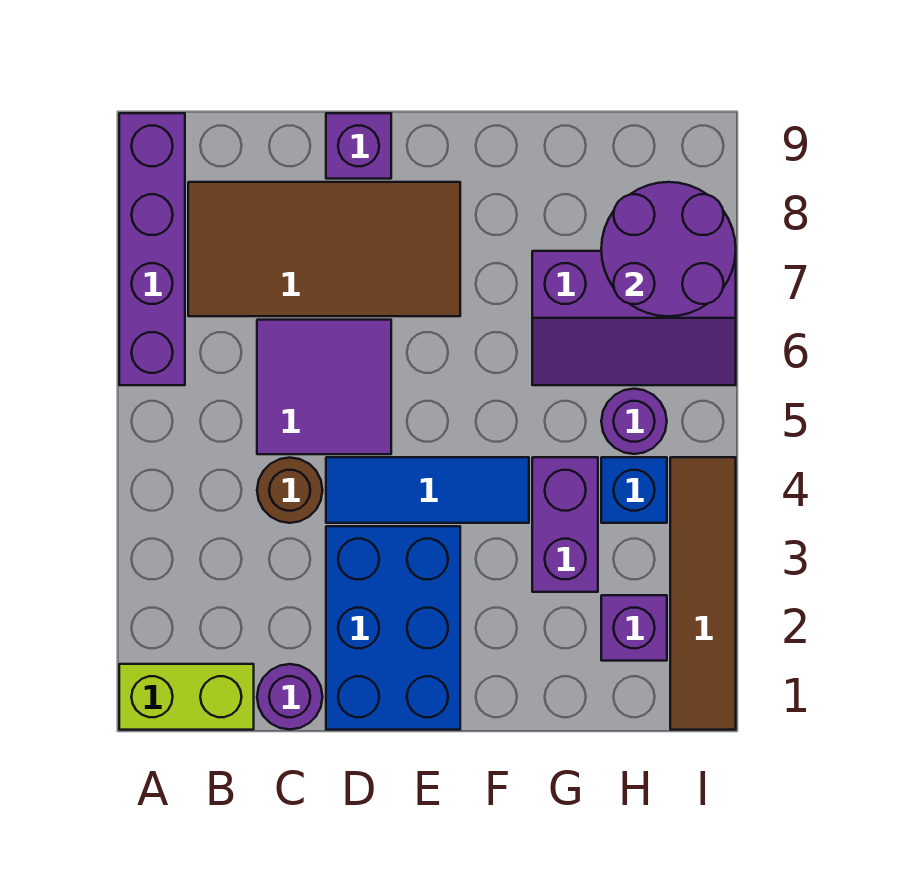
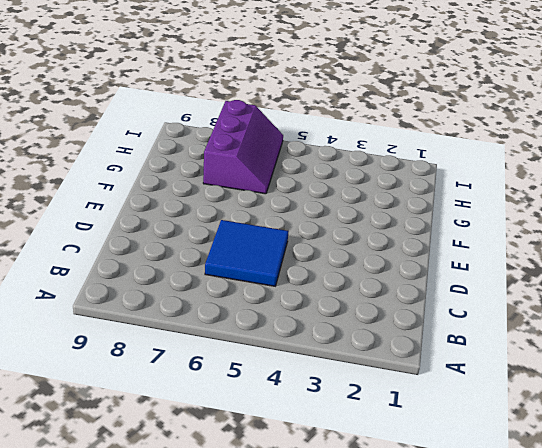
blue 2x2 tile [205,220,289,286] -> purple 2x2 tile [257,320,391,454]
none -> lime 1x2 brick [119,664,254,730]
none -> purple 1x4 brick [119,113,185,385]
none -> brown 2x4 tile [188,182,460,316]

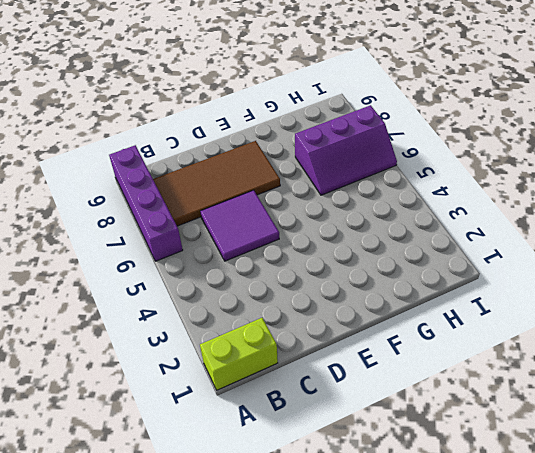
none -> purple 1x1 round brick [257,664,323,730]
none -> brown 1x1 round brick [257,458,323,523]
none -> blue 2x3 brick [326,526,460,730]

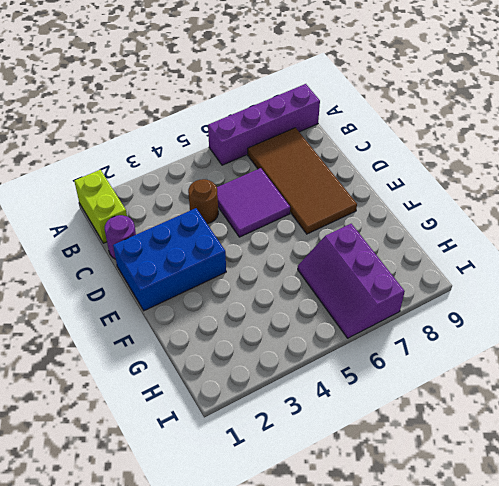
none -> blue 1x3 tile [326,457,529,523]
none -> purple 1x1 brick [326,113,391,179]
none -> purple 1x2 brick [532,457,598,592]

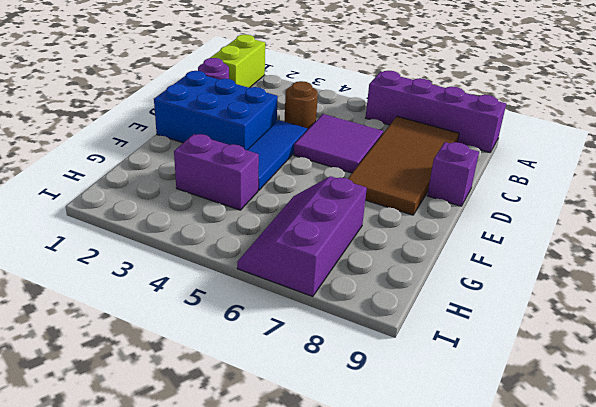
none -> purple 1x1 brick [601,595,667,661]
none -> blue 1x1 brick [601,457,667,523]
none -> purple 1x1 round brick [601,389,667,454]

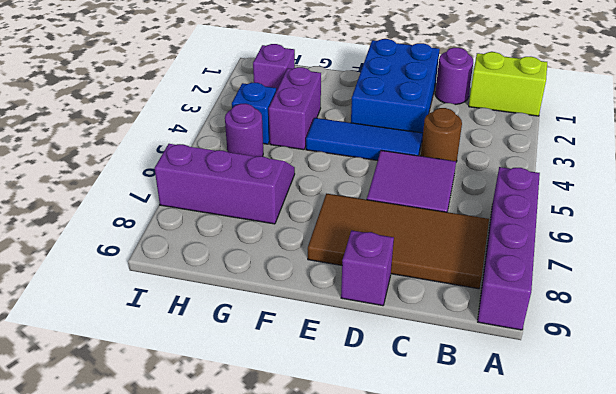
none -> brown 1x4 tile [670,457,736,730]
none -> purple 2x2 round brick [601,182,736,316]

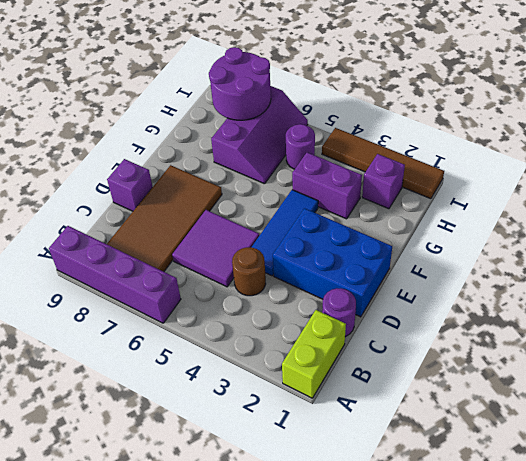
none -> blue 1x1 brick [601,457,667,523]

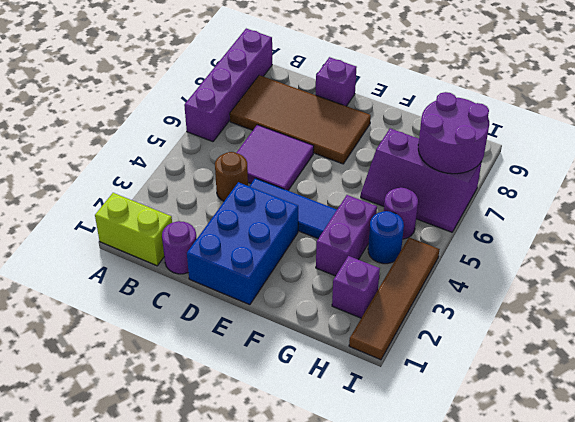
blue 1x1 round brick [368,211,404,264] -> blue 1x1 brick [601,457,667,523]

